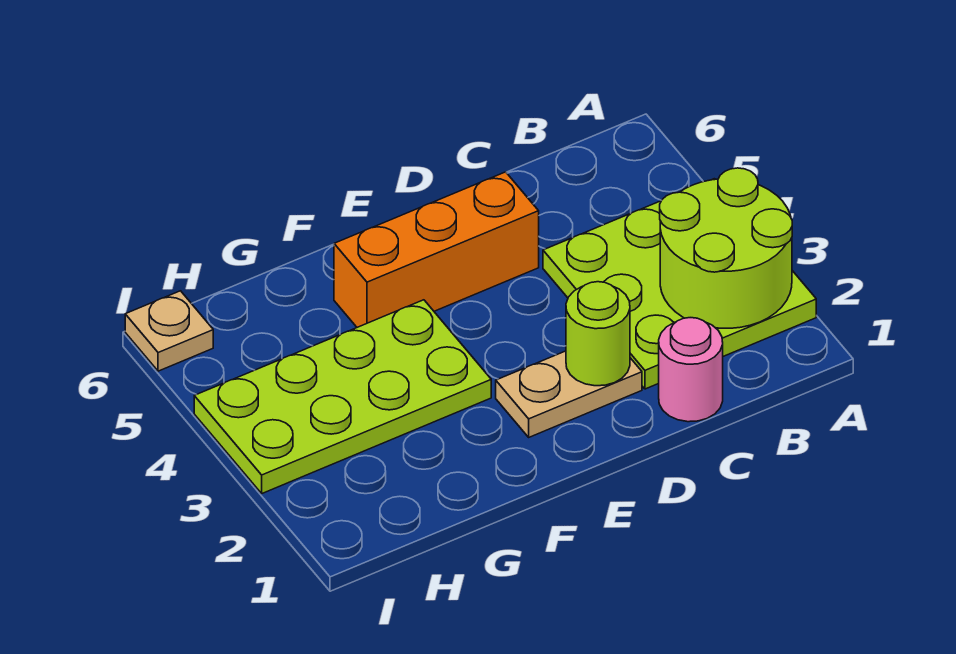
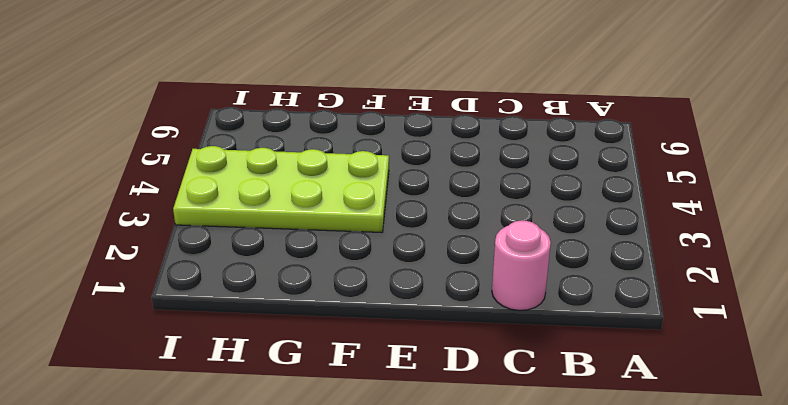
none -> lime 3x3 plate [543,179,816,389]
none -> tan 1x2 plate [496,351,642,437]

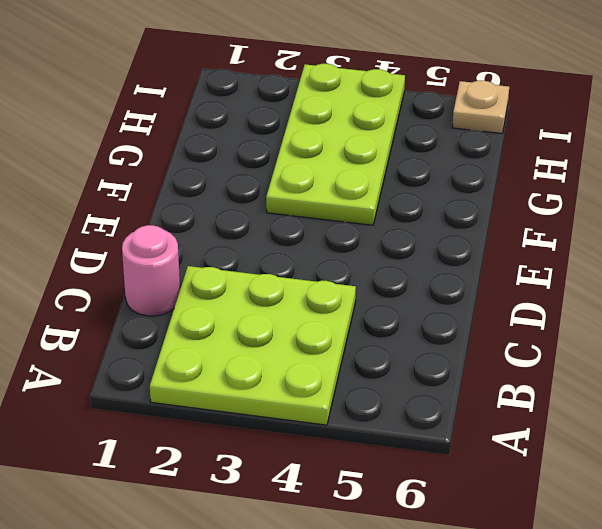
none -> tan 1x2 plate [496,351,642,437]
none -> orange 1x3 brick [334,172,539,327]

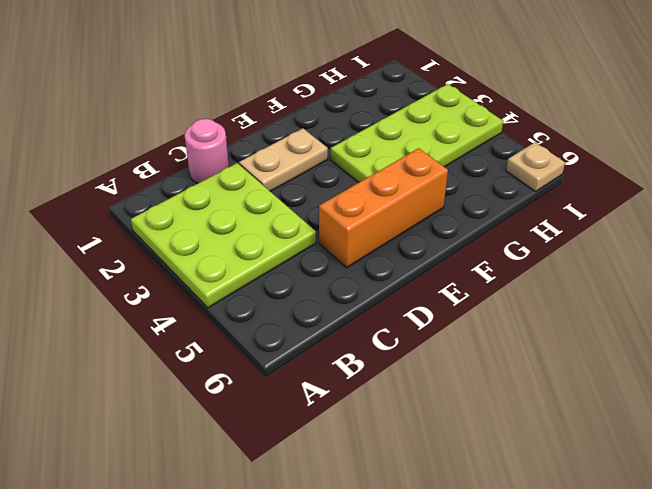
none -> lime 2x2 round brick [660,168,792,328]
none -> lime 1x1 round brick [566,282,630,386]

